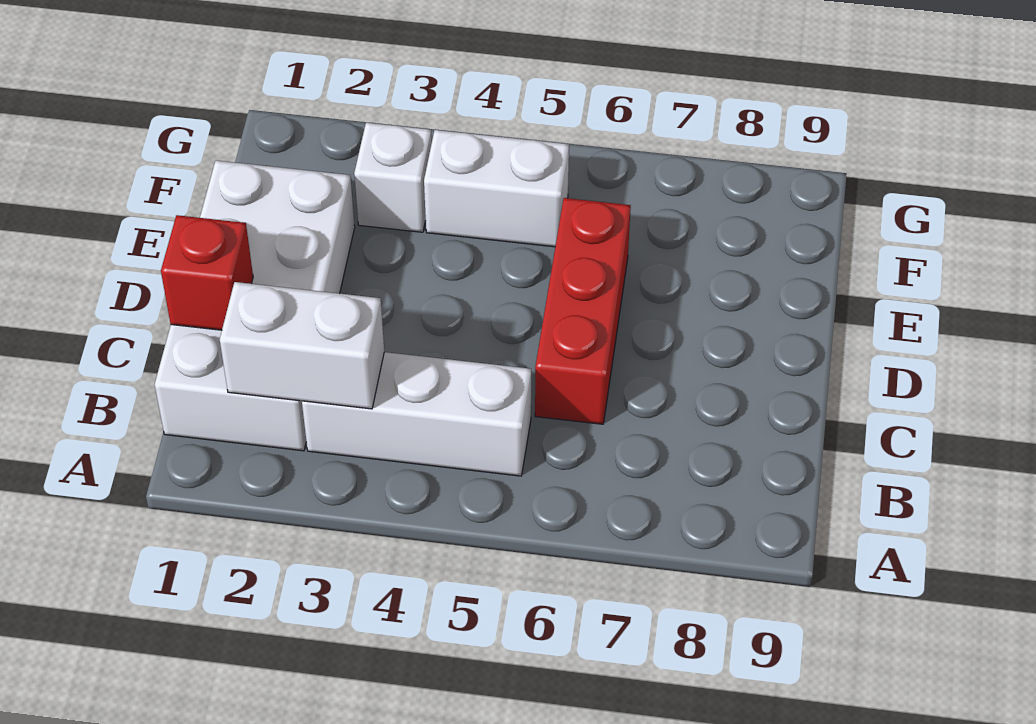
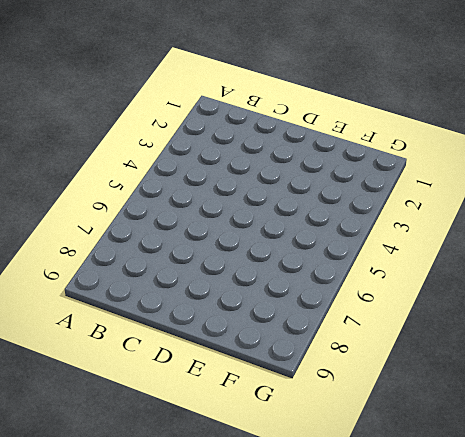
none -> white 2x4 brick [155,161,355,451]
none -> white 1x3 brick [302,352,531,476]

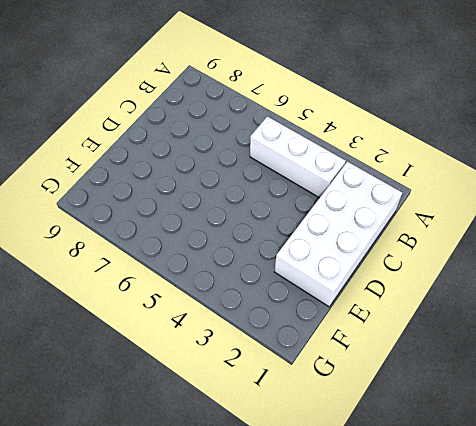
none -> red 1x3 brick [535,198,631,424]
none -> white 1x1 brick [354,123,432,232]

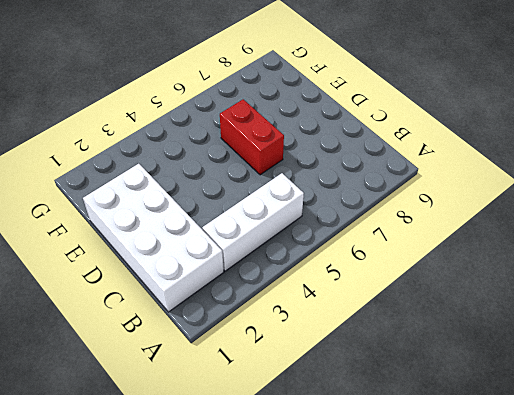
red 1x2 brick [220,99,284,175] -> red 1x3 brick [535,198,631,424]
none -> white 1x1 brick [354,123,432,232]
none -> white 1x2 brick [424,130,569,247]

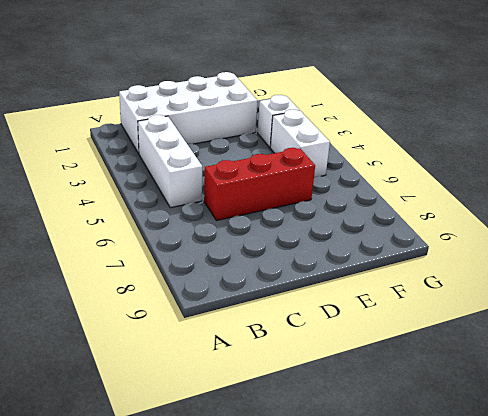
none -> white 1x2 brick [220,282,384,409]
none -> red 1x1 brick [161,215,253,330]

